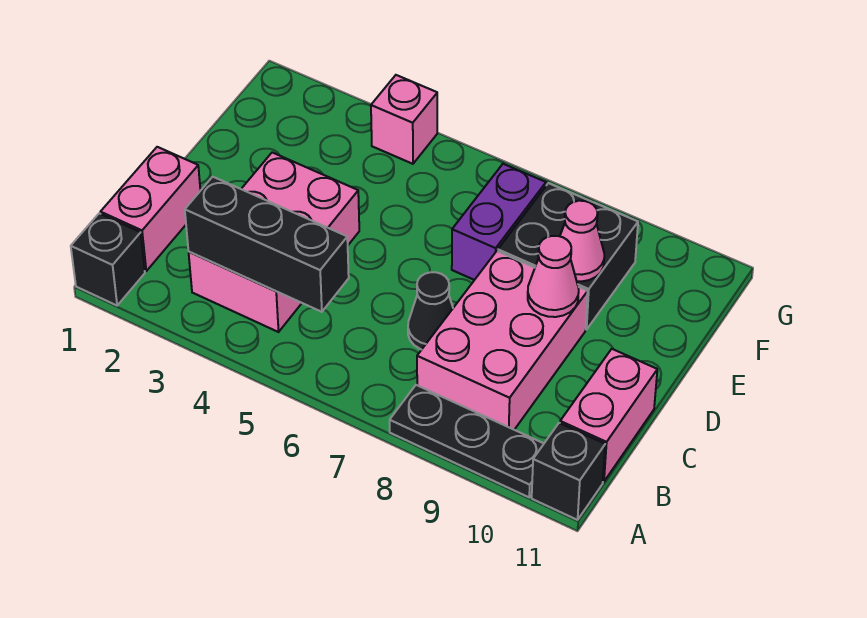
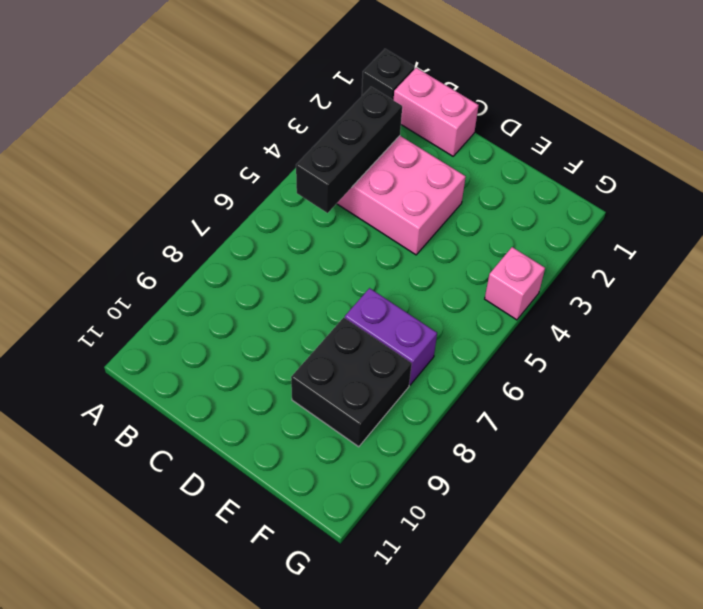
none -> black 1x3 plate [390,385,544,497]
none -> black 1x1 brick [532,423,605,520]
none -> pink 2x3 brick [417,251,588,430]

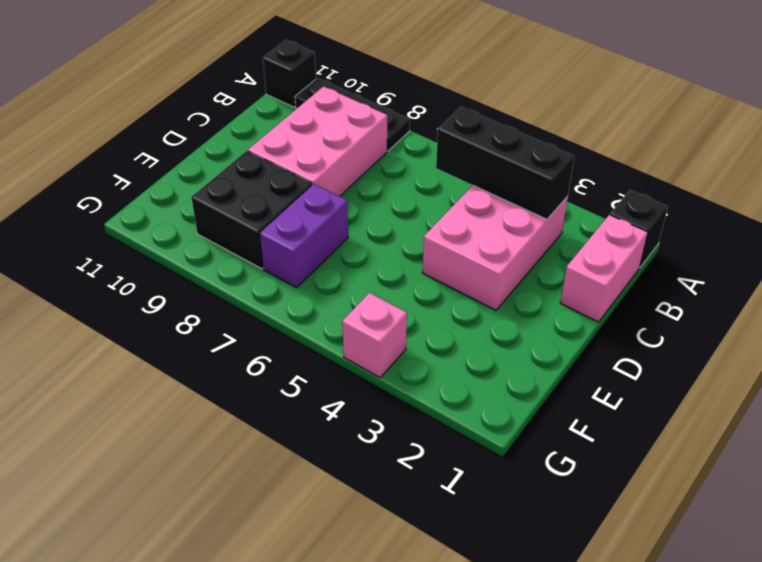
none -> pink 1x2 brick [560,349,657,482]
none -> black 1x1 cone [408,272,453,350]
none -> pink 1x1 cone [528,236,579,317]

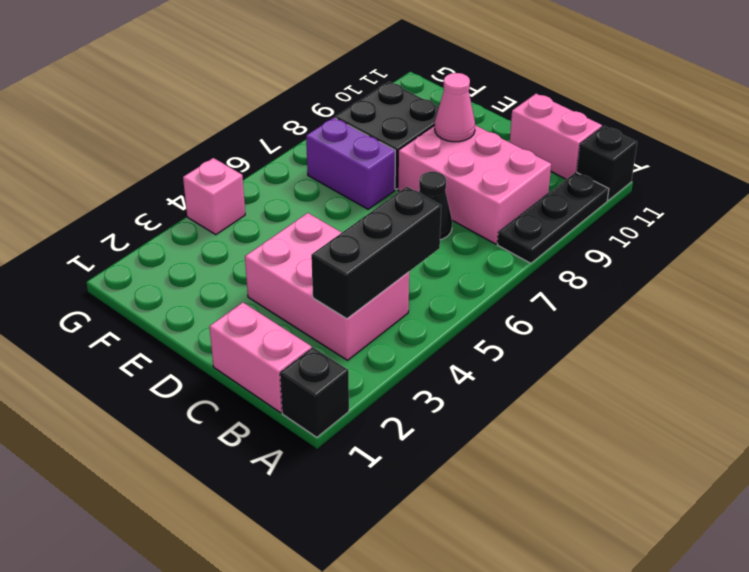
none -> pink 1x1 cone [560,201,604,281]

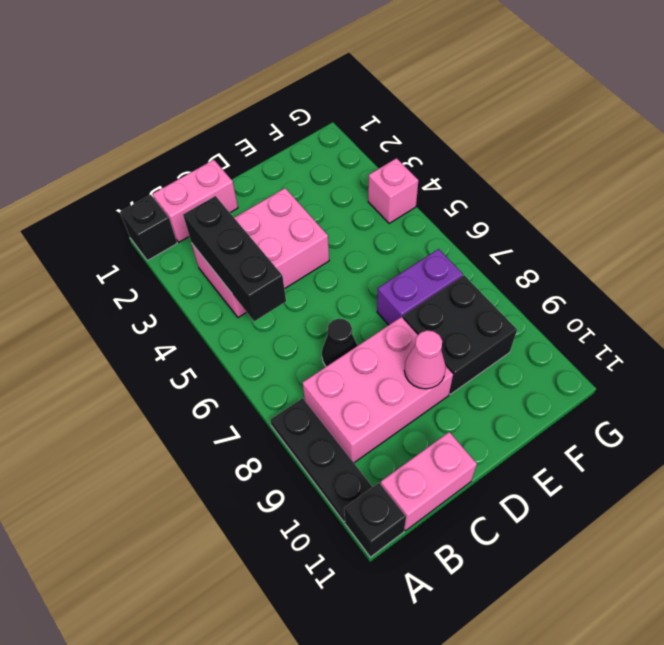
none -> pink 1x1 cone [560,201,604,281]

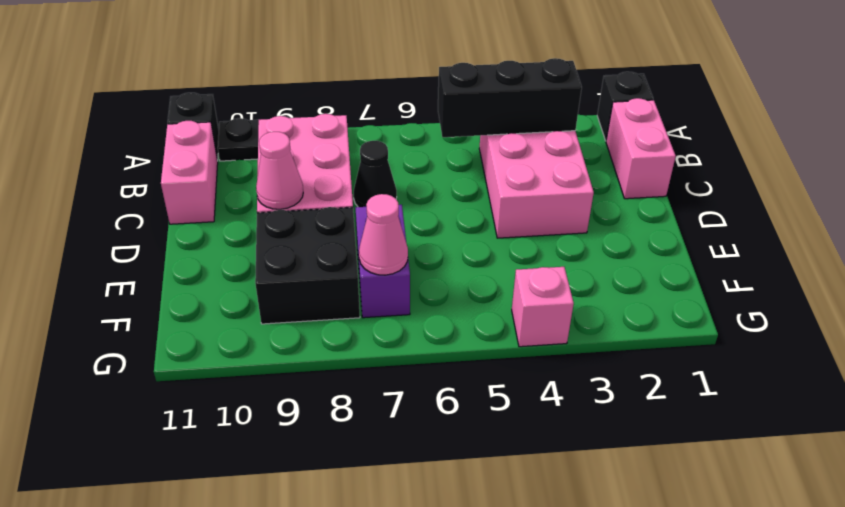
pink 1x1 cone [359,194,408,275] -> pink 1x1 cone moved to [560,201,604,281]

